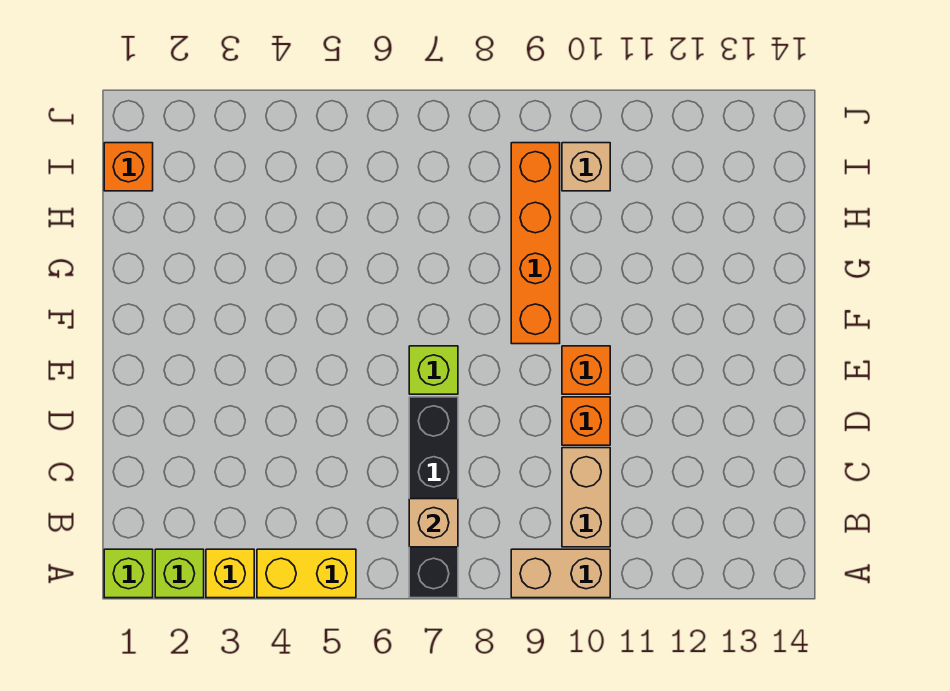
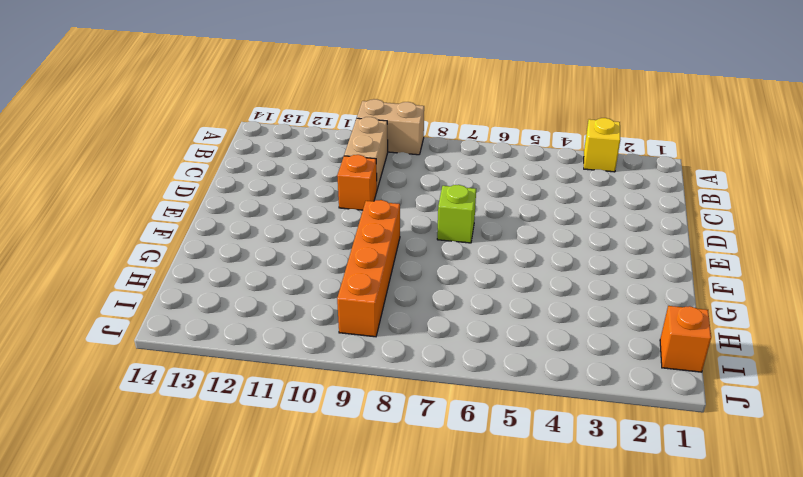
none -> lime 1x1 brick [104,549,153,598]
none -> lime 1x1 brick [155,549,204,598]
none -> yellow 1x2 brick [257,549,356,598]

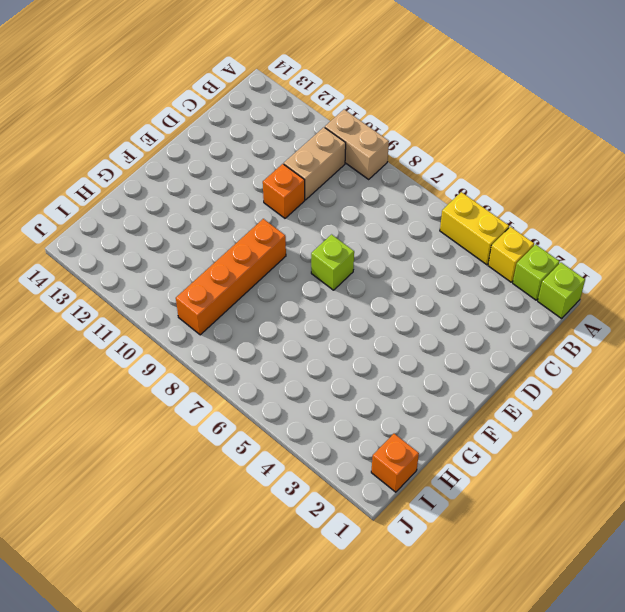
none -> black 1x4 brick [409,397,458,598]
none -> orange 1x1 brick [562,346,610,394]
none -> tan 1x1 brick [562,143,610,191]

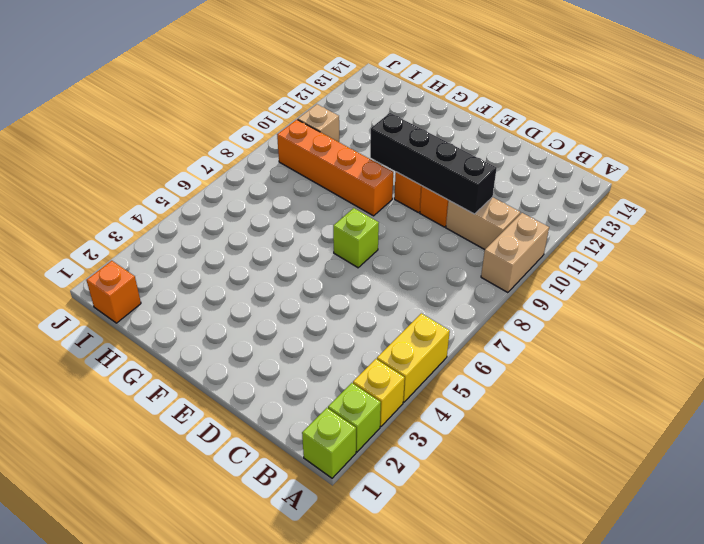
black 1x4 brick [370,113,497,214] -> black 1x4 brick moved to [409,397,458,598]
none -> tan 1x1 brick [409,499,458,547]

